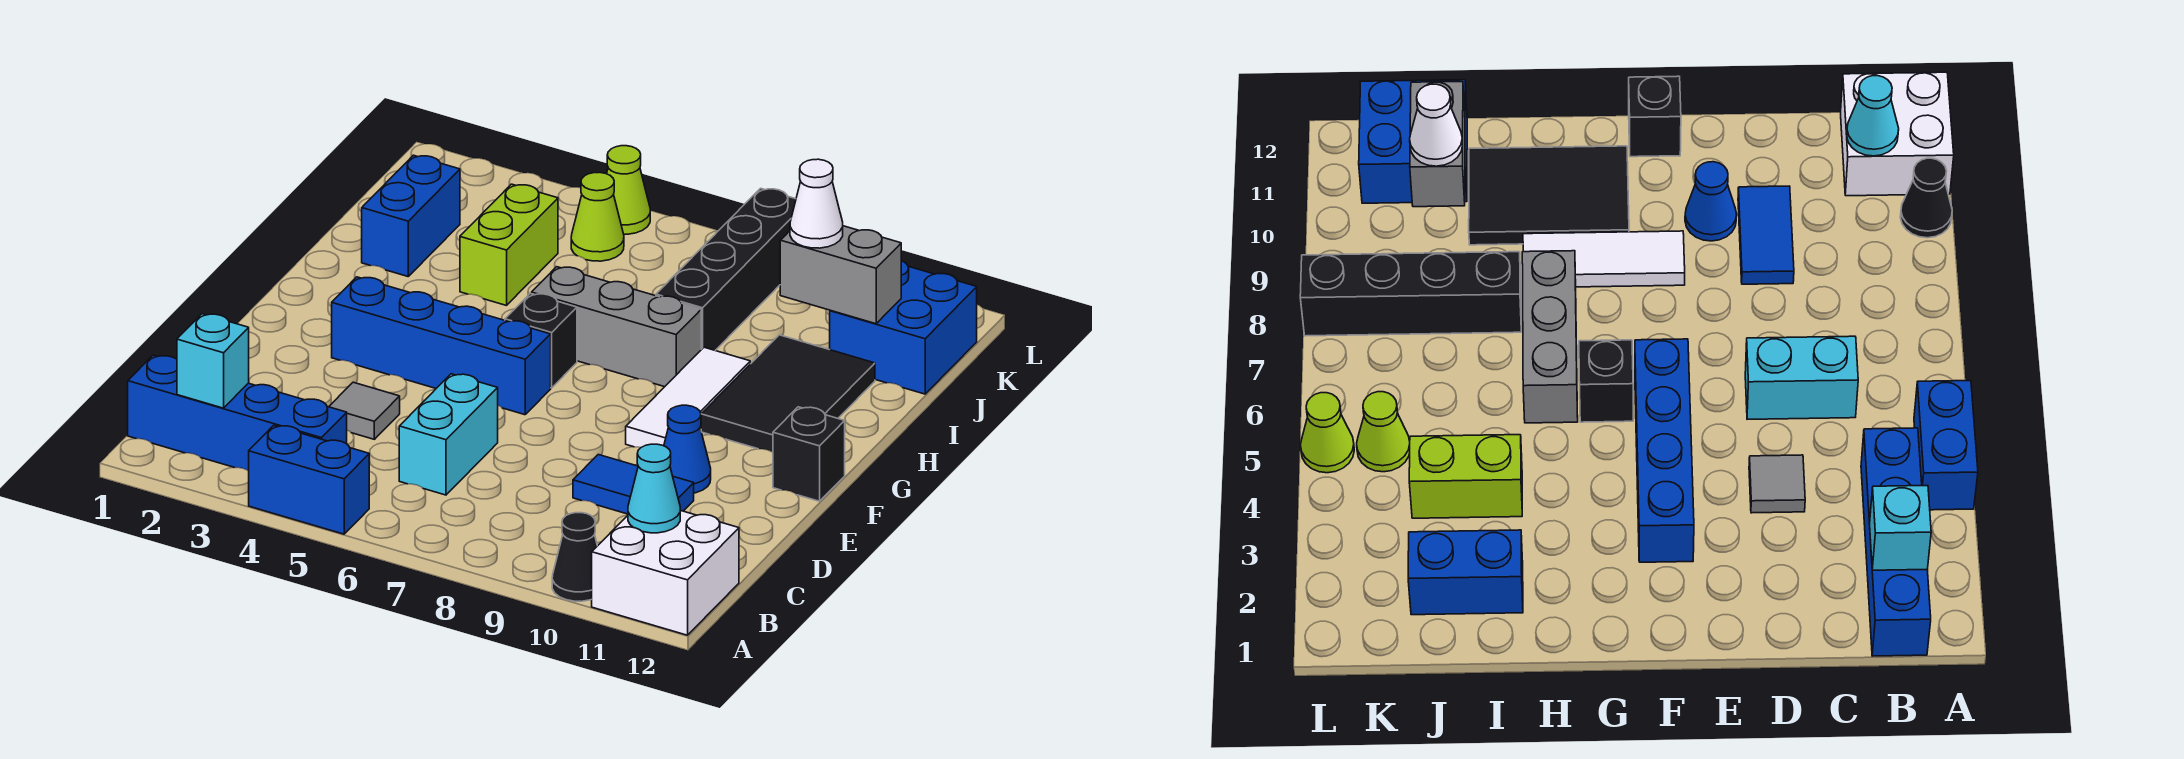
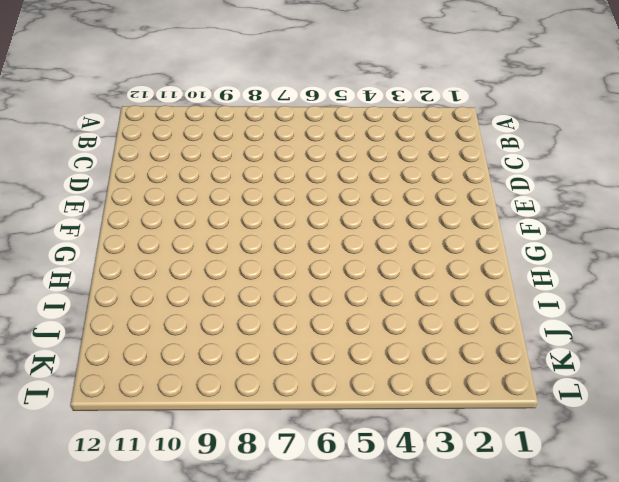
none -> blue 1x2 brick [249,425,369,534]
none -> black 1x1 cone [552,513,597,601]
none -> white 2x2 brick [592,510,739,635]

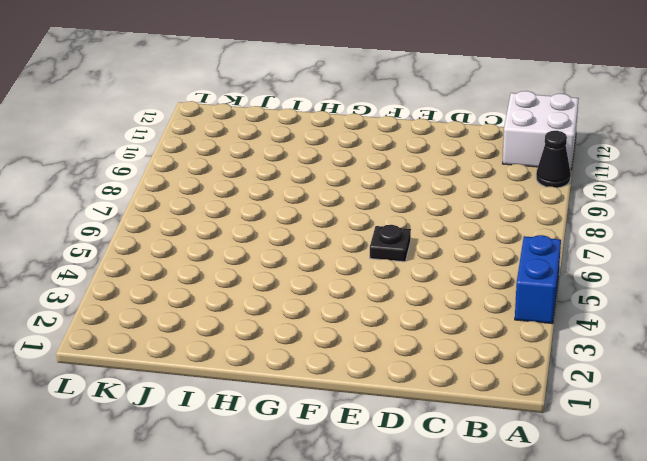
black 1x1 plate [370,225,411,262] -> none
none -> blue 1x4 brick [128,355,347,471]
none -> cyan 1x2 brick [399,374,498,495]
none -> grey 1x1 tile [329,382,400,439]

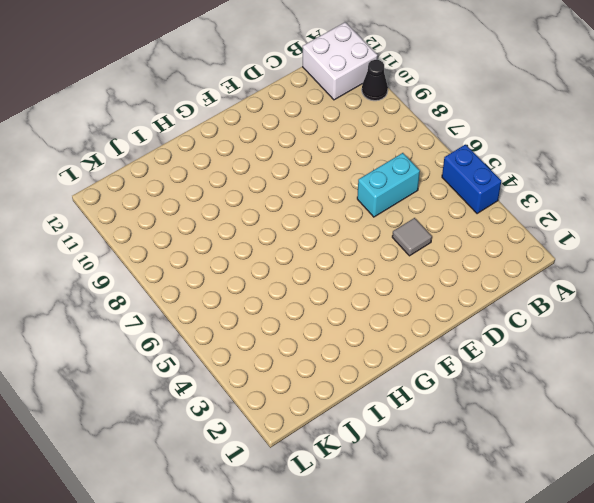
none -> blue 1x4 brick [128,355,347,471]
none -> blue 1x2 tile [573,455,694,514]
none -> blue 1x1 cone [664,405,711,493]

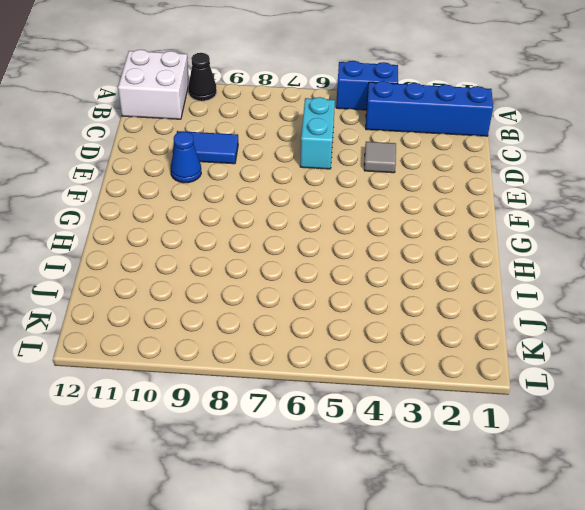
none -> blue 1x4 brick [332,277,551,415]
none -> white 1x3 tile [626,347,750,447]
none -> black 1x1 brick [773,407,845,501]

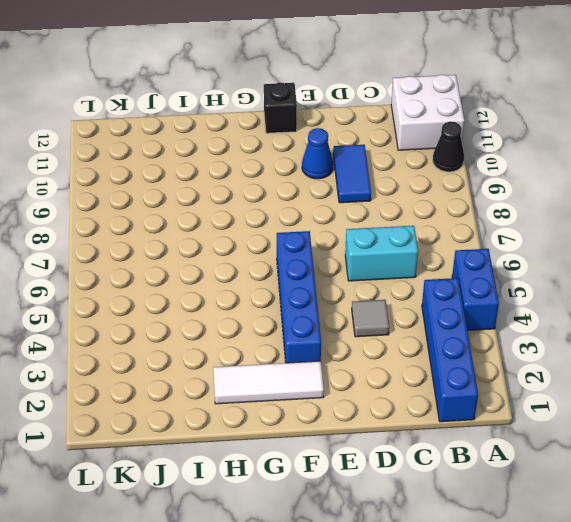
white 1x3 tile [213,361,324,404] -> white 1x3 tile moved to [626,347,750,447]
none -> black 1x1 brick [505,293,577,388]
none -> black 2x3 tile [701,335,875,452]
none -> grey 1x3 brick [532,267,701,387]

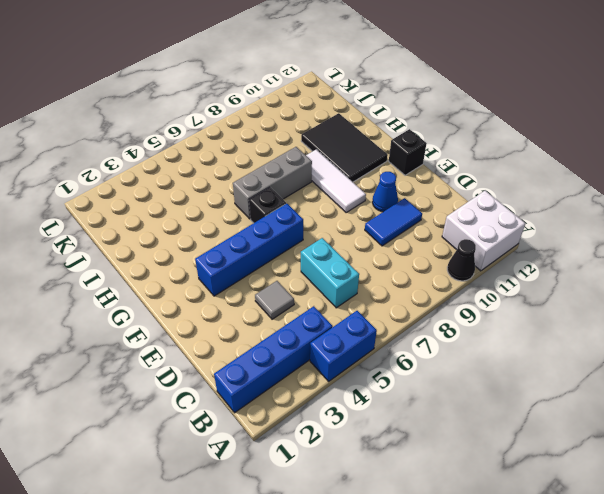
none -> blue 1x2 brick [362,155,460,276]
none -> lime 1x2 brick [460,184,558,306]
none -> black 1x4 brick [656,188,796,350]

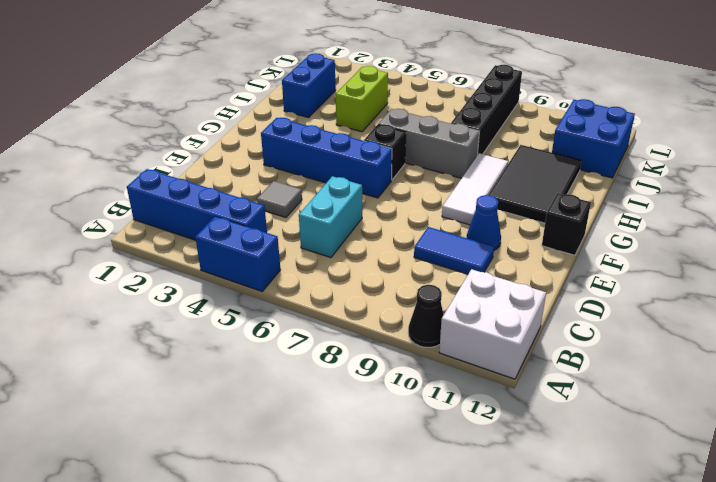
none -> lime 1x1 cone [571,172,624,261]
none -> lime 1x1 cone [607,146,650,234]
none -> cyan 1x1 brick [177,314,249,408]

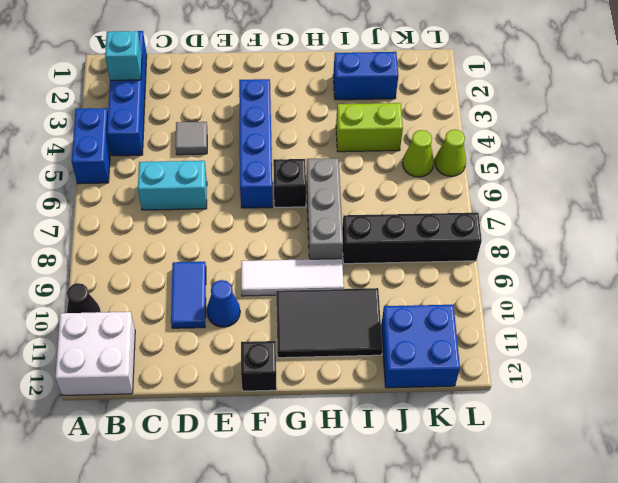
none -> cyan 1x1 cone [628,444,680,533]
none -> grey 1x2 brick [780,226,901,324]
none -> white 1x1 cone [790,159,843,248]

